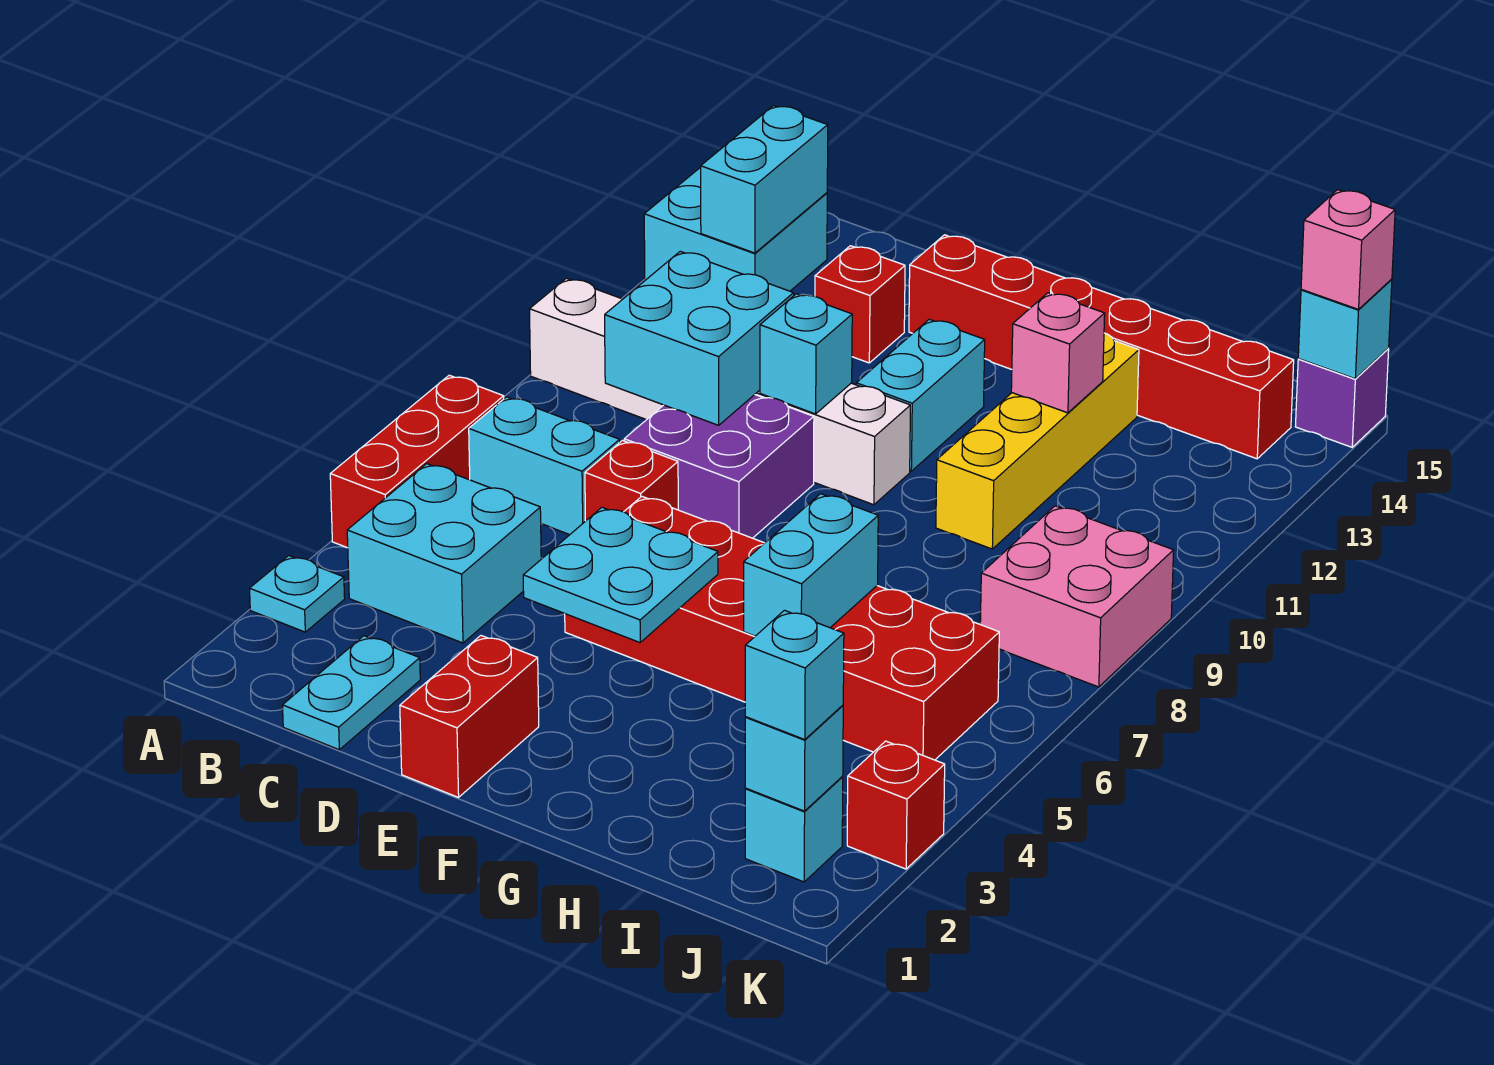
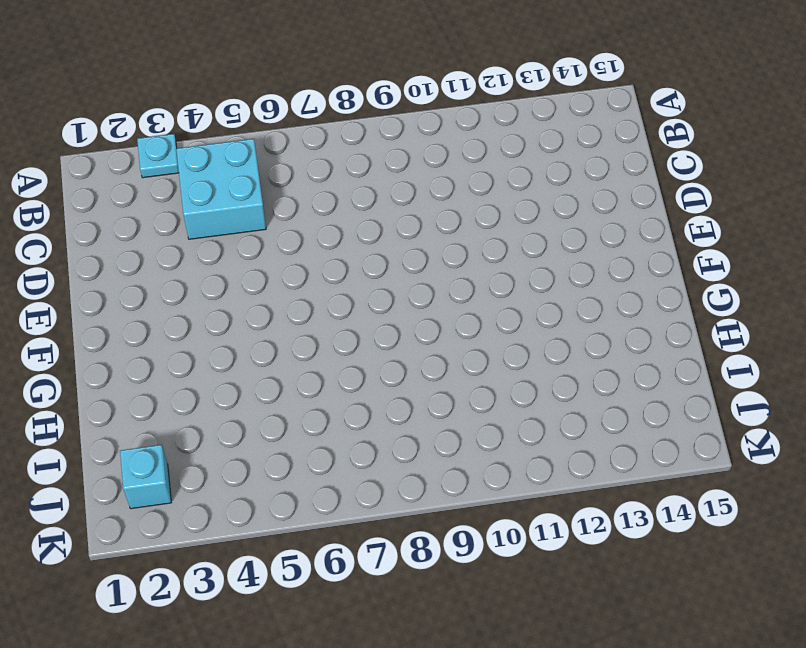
none -> red 1x3 brick [330,375,504,548]
none -> white 1x6 brick [530,278,910,505]
none -> cyan 2x2 brick [644,167,827,291]

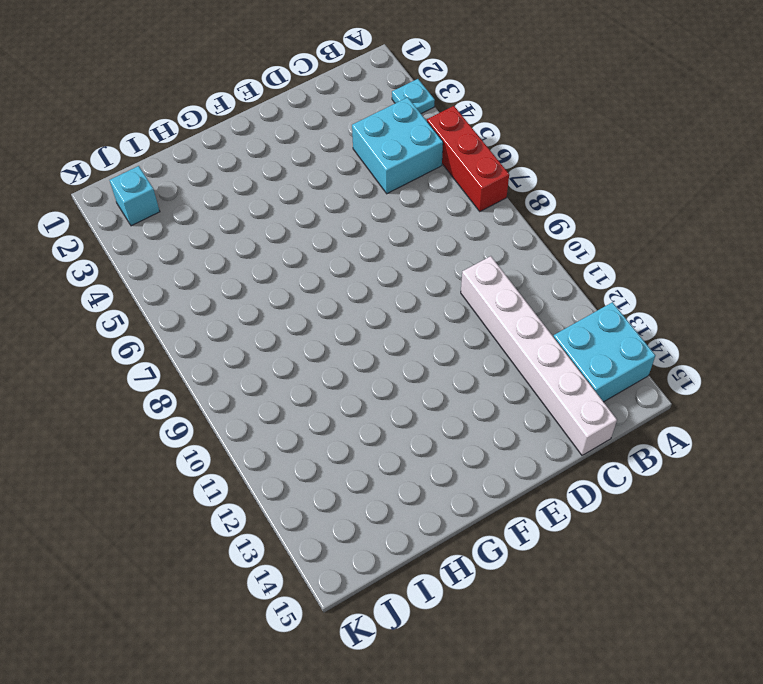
white 1x6 brick [461,256,617,455] -> white 1x6 brick turned to [530,278,910,505]
none -> cyan 1x2 brick [469,397,620,535]
none -> cyan 1x2 plate [283,636,420,750]
none -> red 1x1 brick [585,441,678,521]

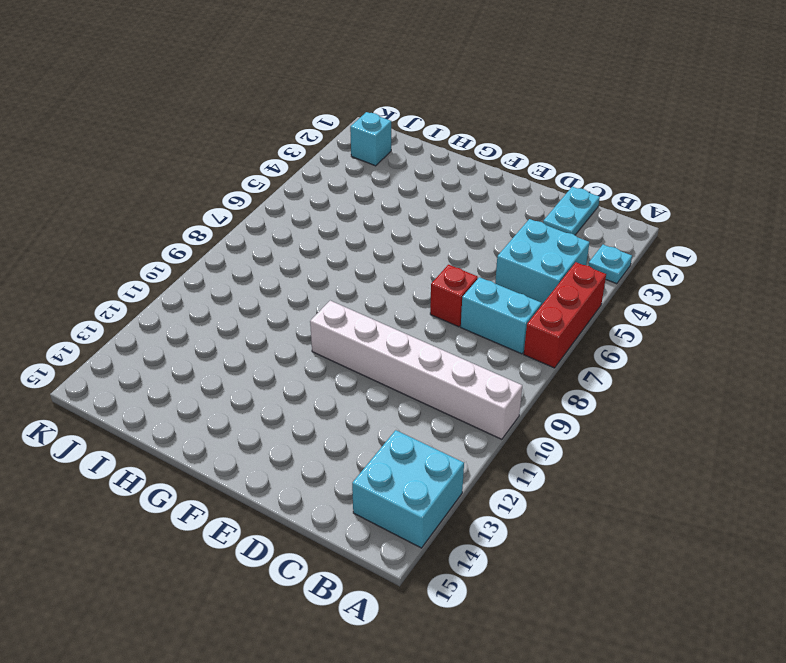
none -> purple 2x2 brick [624,395,814,538]
none -> red 1x1 brick [815,246,905,363]
none -> red 1x2 brick [400,636,539,797]

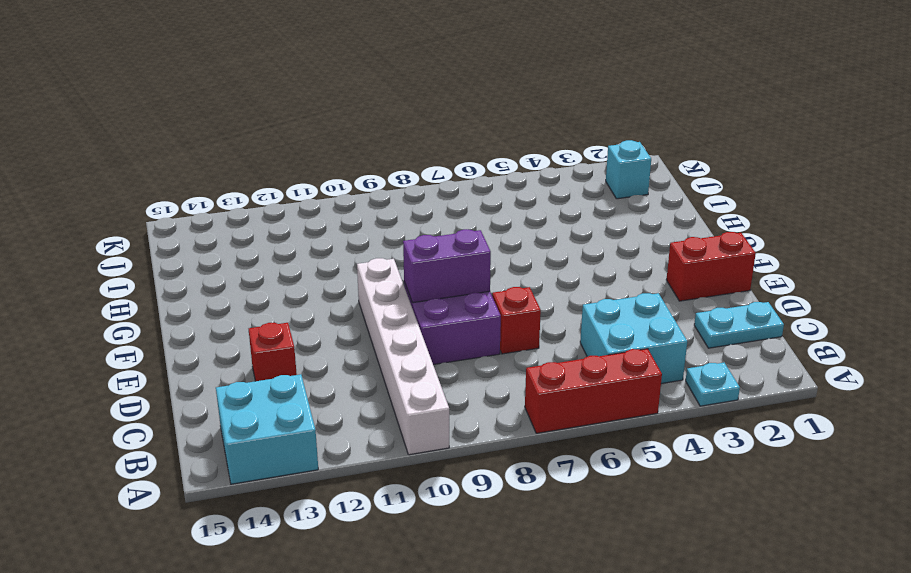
purple 1x2 brick [403,229,491,303] -> none
none -> cyan 1x2 brick [469,397,620,535]
none -> red 2x6 brick [565,496,999,760]
none -> red 1x6 brick [909,235,1294,459]

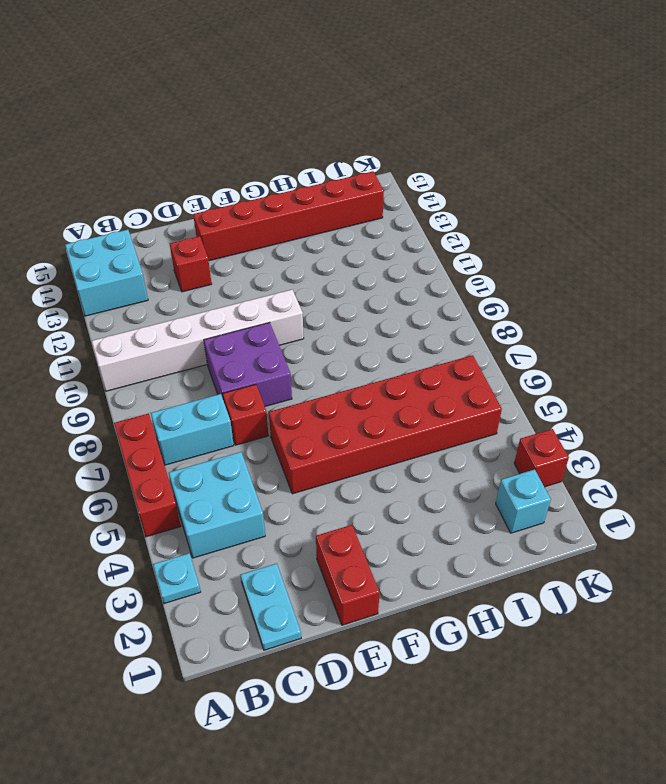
none -> cyan 1x2 brick [856,319,985,471]
none -> yellow 1x4 brick [936,333,1139,549]
none -> pink 2x2 brick [980,506,1174,687]

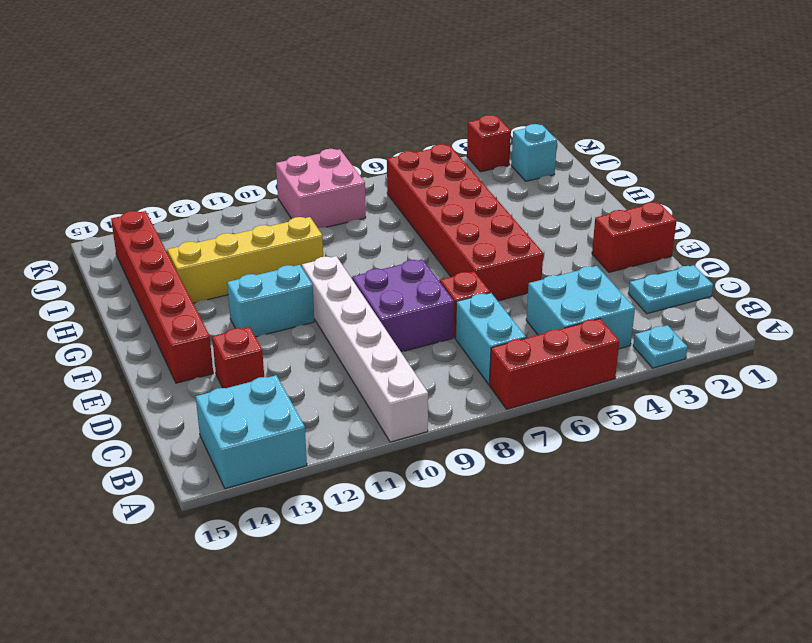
none -> purple 1x1 brick [1295,349,1389,447]
none -> cyan 1x2 brick [701,106,828,253]
none -> cyan 2x2 brick [605,251,794,425]

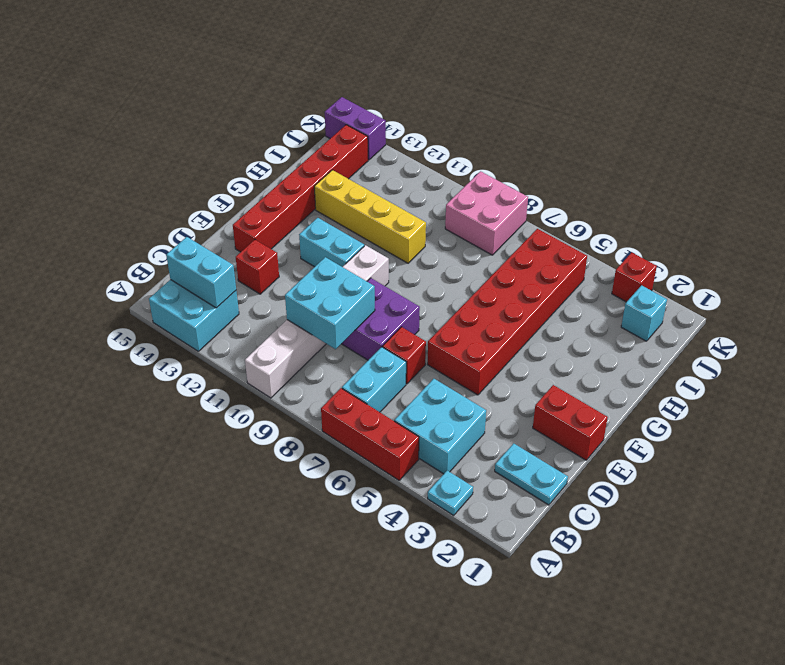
purple 1x2 brick [325,97,386,160] -> purple 1x1 brick [1295,349,1389,447]
none -> cyan 2x2 plate [523,507,718,643]
none -> cyan 1x1 brick [760,294,852,414]
none -> cyan 1x2 brick [744,494,878,636]

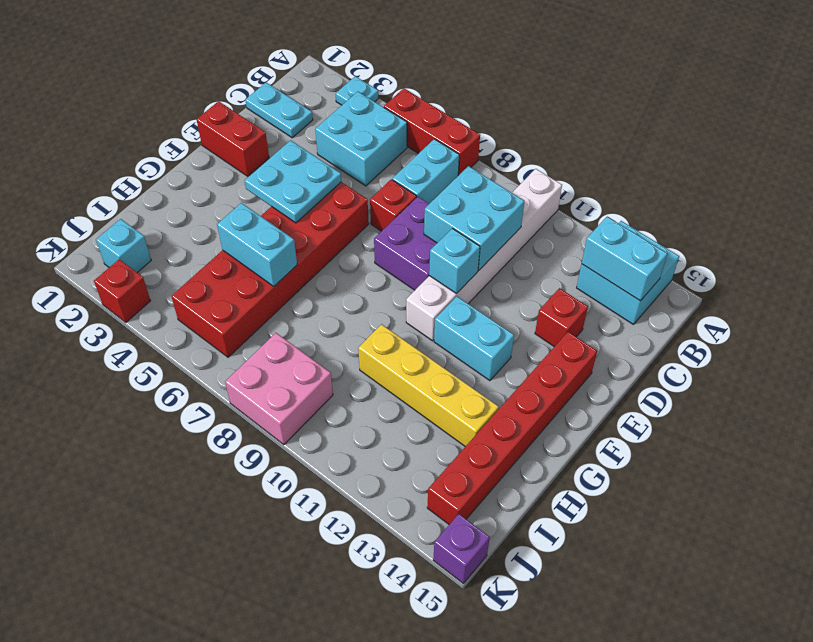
none -> pink 1x1 brick [1011,293,1105,413]
none -> cyan 1x1 brick [745,705,843,811]
none -> cyan 1x1 brick [1298,279,1392,379]

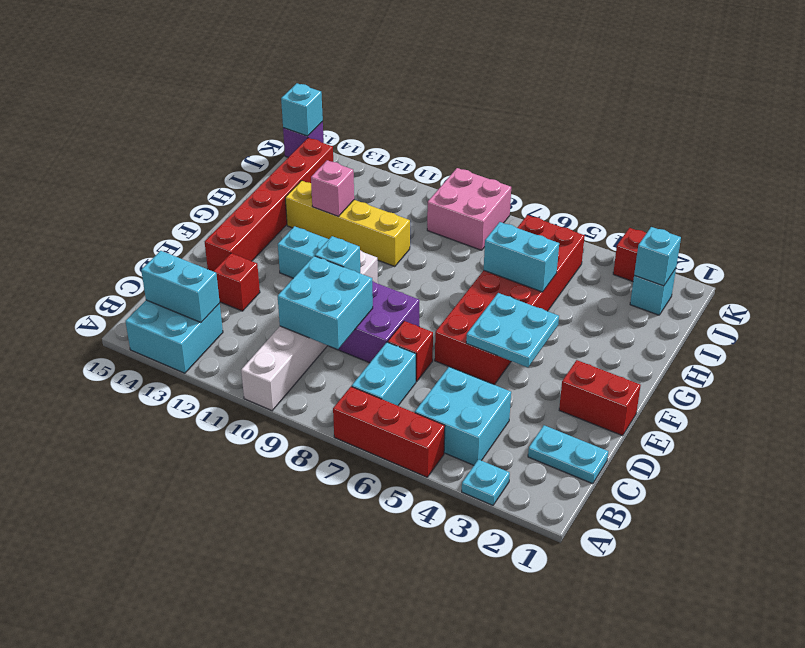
none -> cyan 1x1 brick [745,610,844,740]
none -> pink 1x1 brick [1301,190,1395,309]

